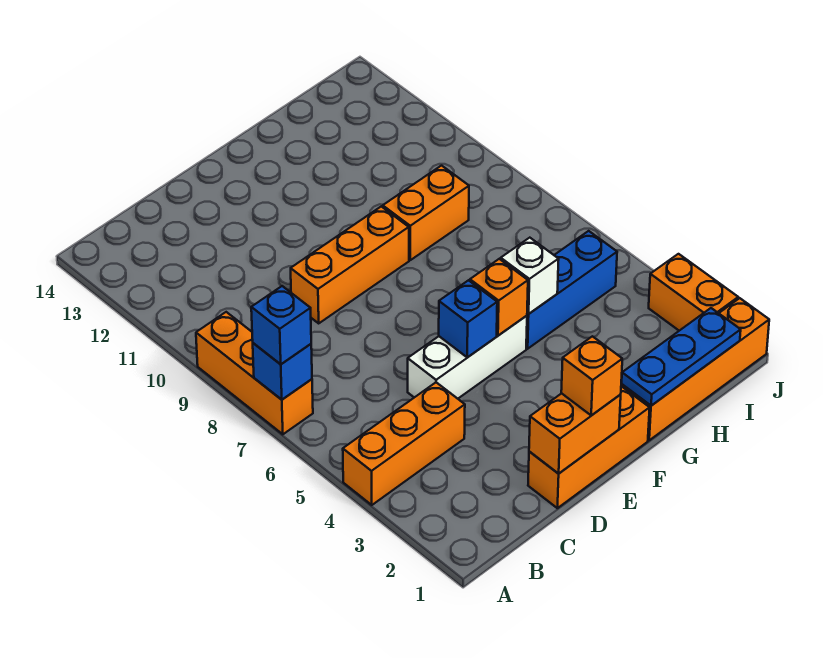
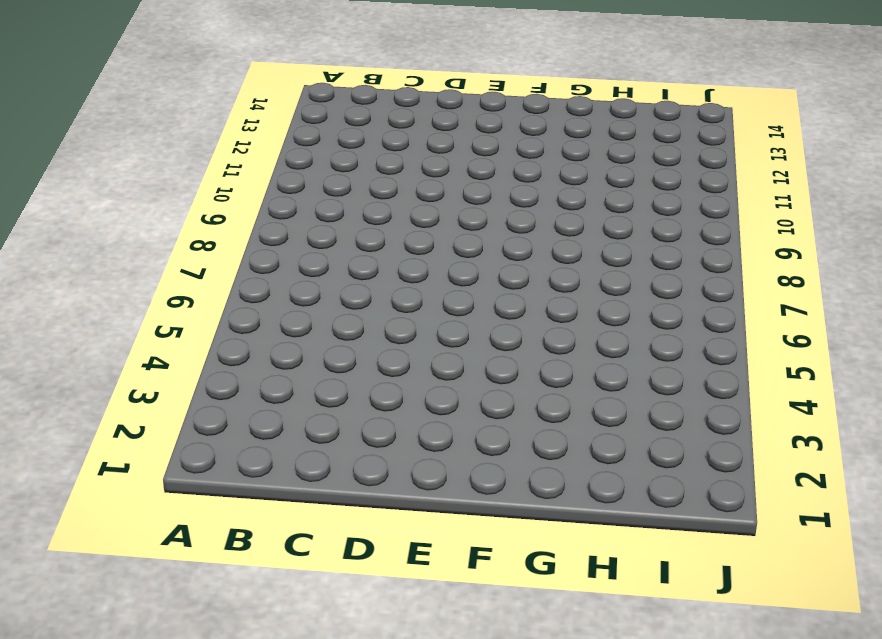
none -> orange 1x3 brick [343,382,465,505]
none -> orange 1x3 brick [196,312,313,434]
none -> orange 1x3 brick [528,386,650,508]

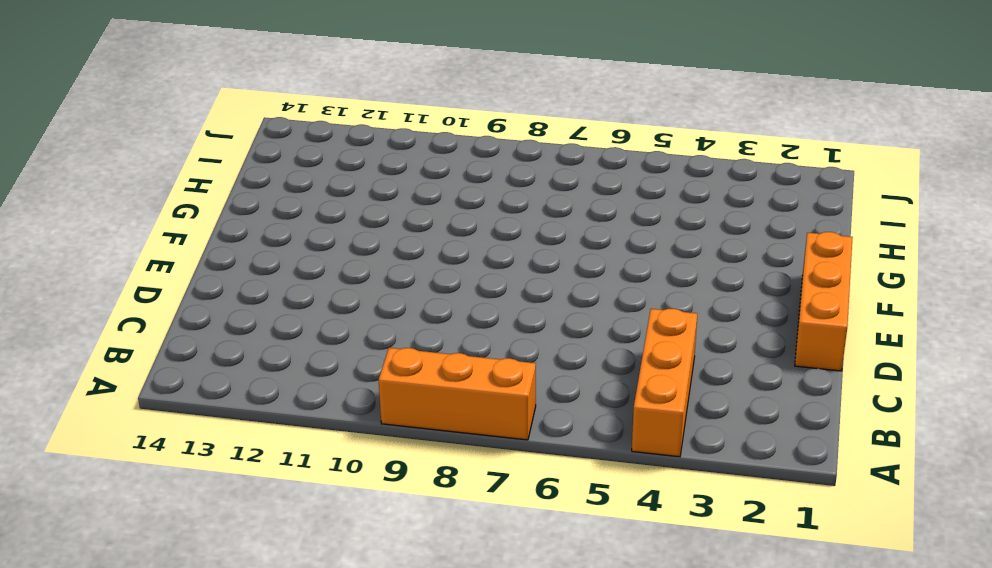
none -> white 1x3 brick [408,316,527,399]
none -> orange 1x3 brick [291,206,409,323]
none -> orange 1x4 brick [621,298,769,440]

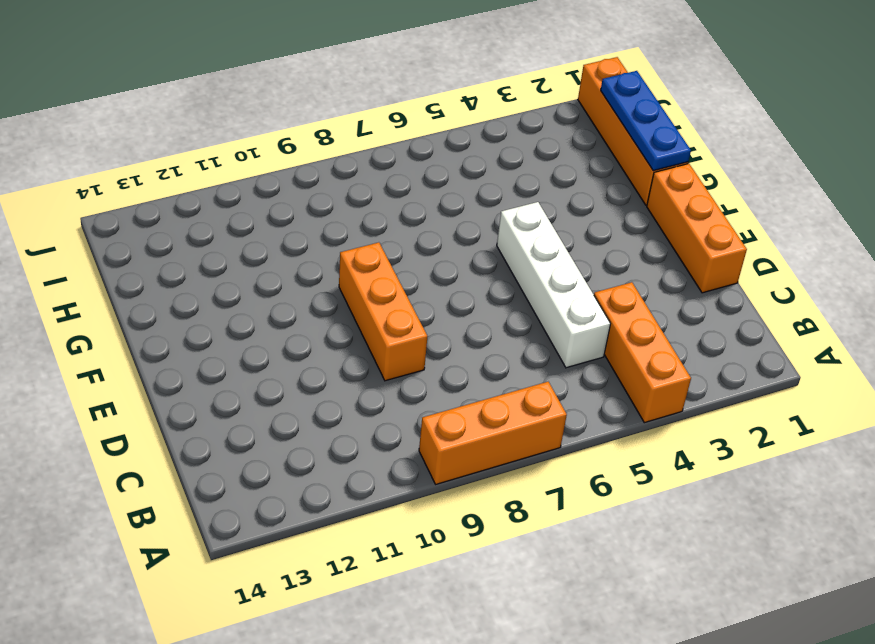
white 1x4 brick [497,202,610,368] -> white 1x3 brick [408,316,527,399]
none -> blue 1x3 brick [526,231,617,349]
none -> orange 1x2 brick [383,166,469,260]
none -> orange 1x2 brick [649,254,738,331]

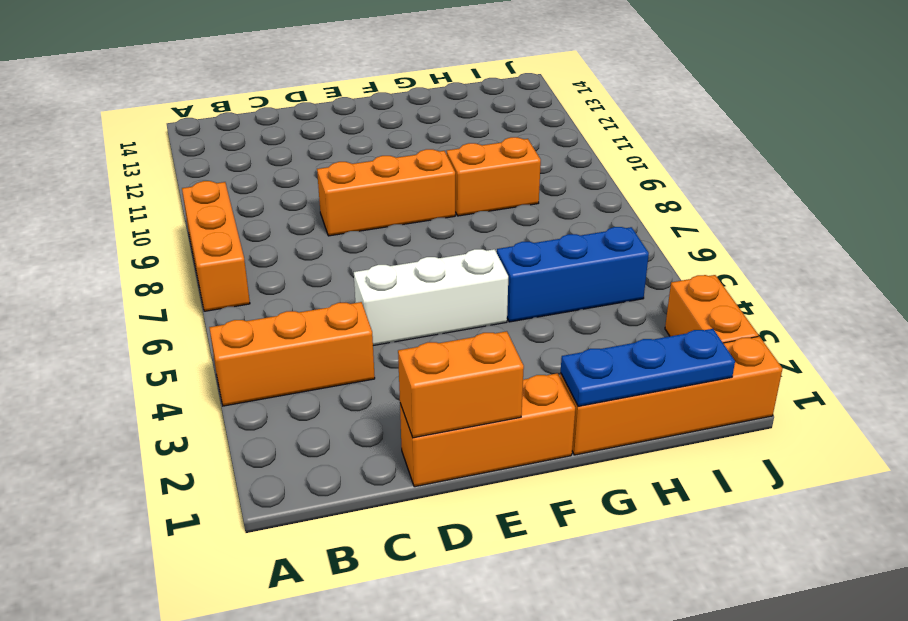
none -> blue 1x1 brick [253,343,312,400]
none -> blue 1x1 brick [439,280,497,357]
none -> orange 1x1 brick [470,259,528,336]

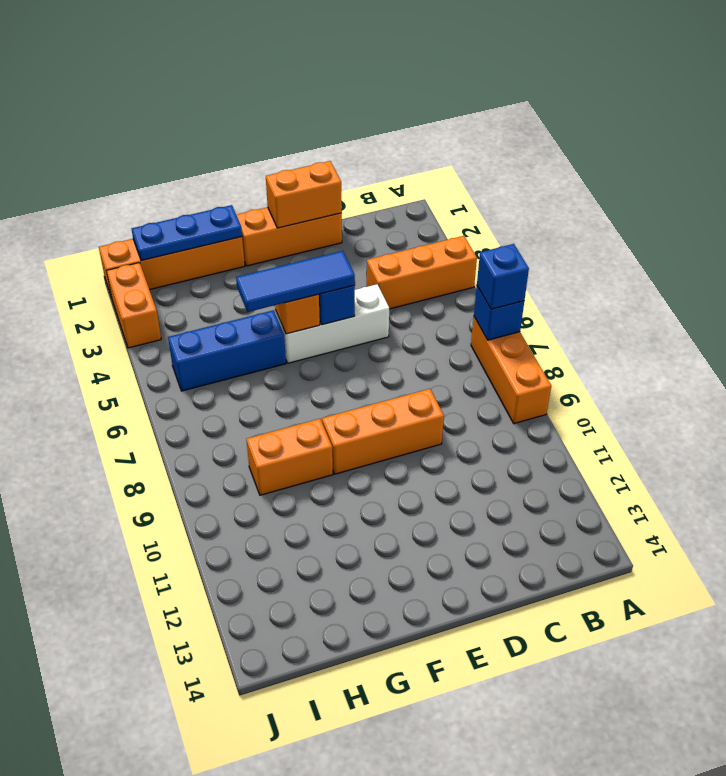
blue 1x3 tile [236,251,355,312] -> none
none -> white 1x1 brick [501,238,559,314]
none -> orange 1x1 brick [561,336,622,415]

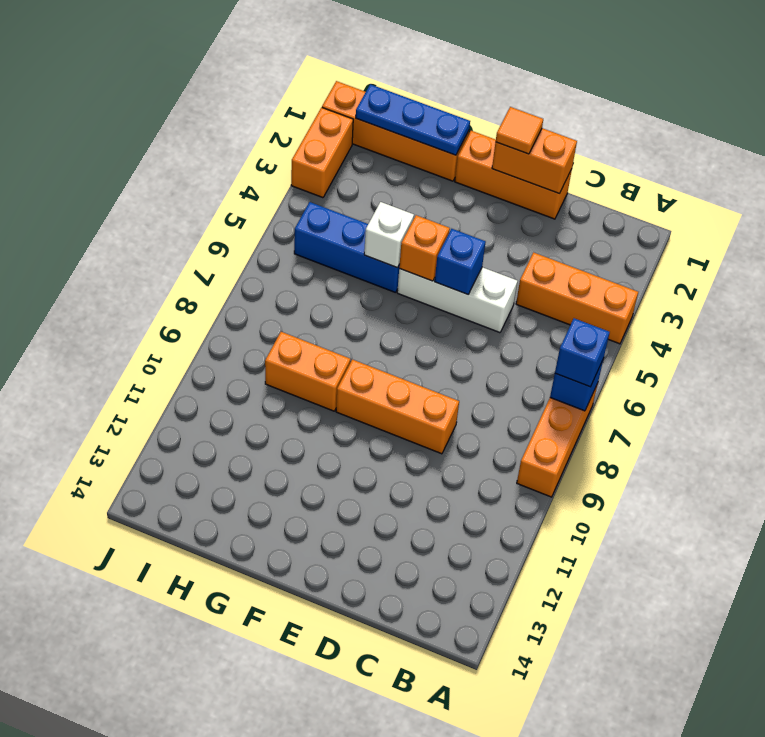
orange 1x1 tile [496,107,543,154] -> orange 1x1 brick [561,336,622,415]

